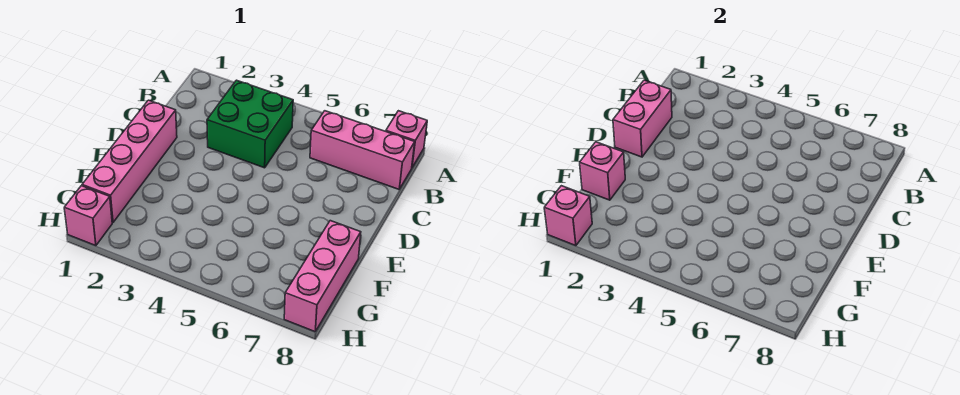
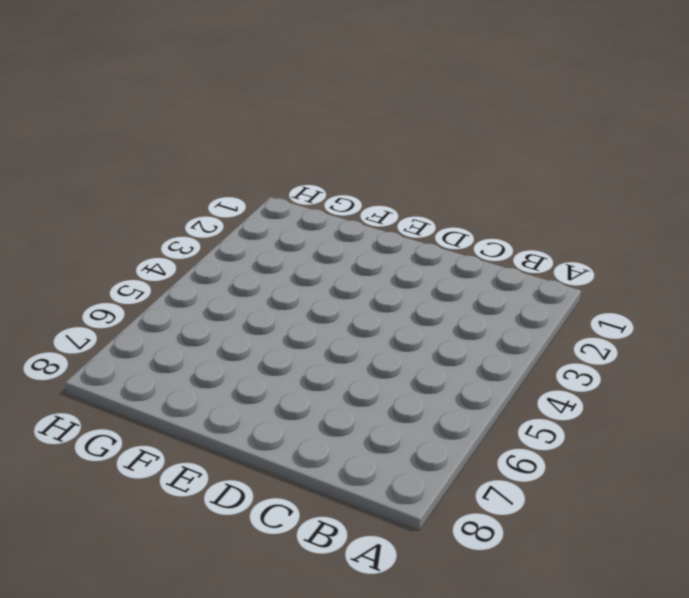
none -> pink 1x1 brick [386,111,427,167]
none -> green 2x2 brick [207,80,293,168]

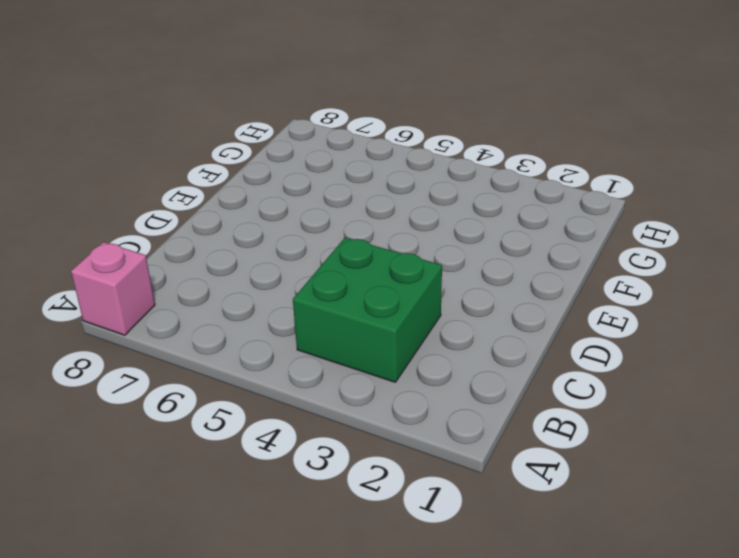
none -> pink 1x3 brick [310,111,415,189]
none -> pink 1x4 brick [82,100,177,223]

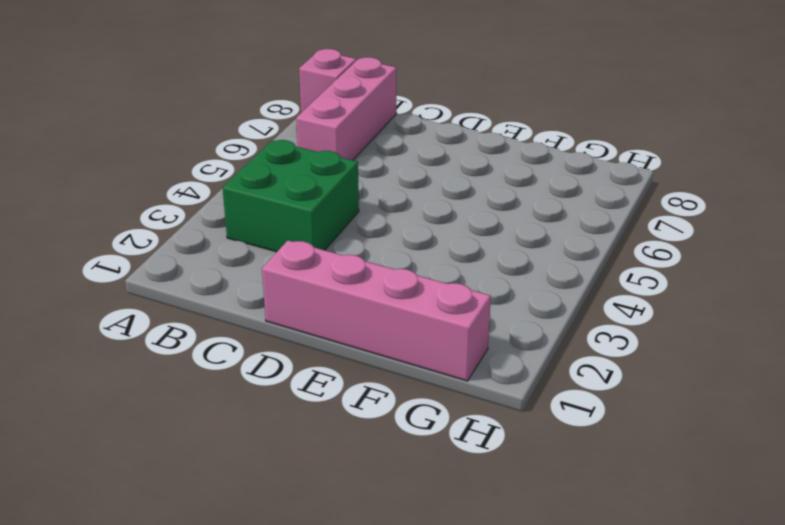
none -> pink 1x3 brick [284,221,361,332]
none -> pink 1x1 brick [64,186,112,246]

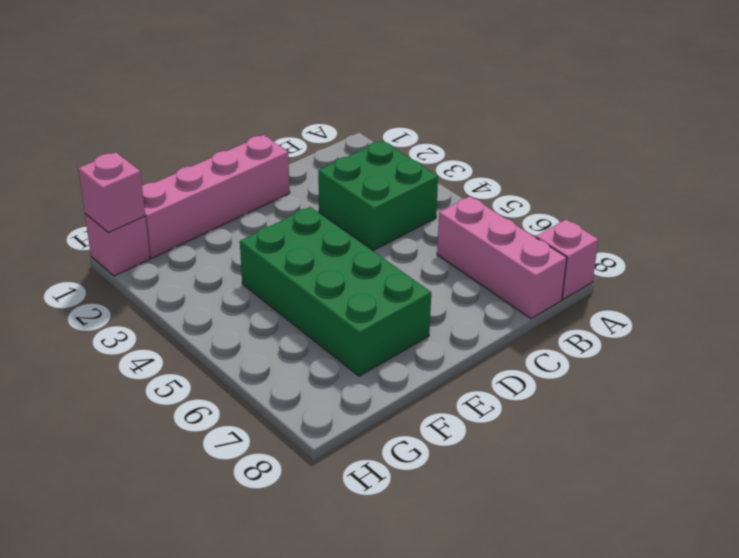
green 2x4 brick [240,207,431,376] -> none
none -> pink 1x3 brick [284,221,361,332]
none -> pink 1x2 brick [613,80,672,157]

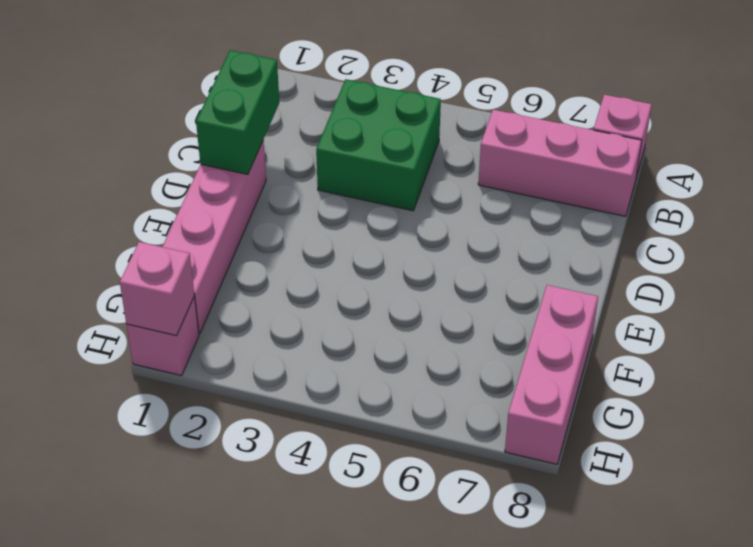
green 1x2 brick [196,50,279,174] -> pink 1x2 brick [613,80,672,157]
none -> pink 1x1 brick [580,142,625,200]

